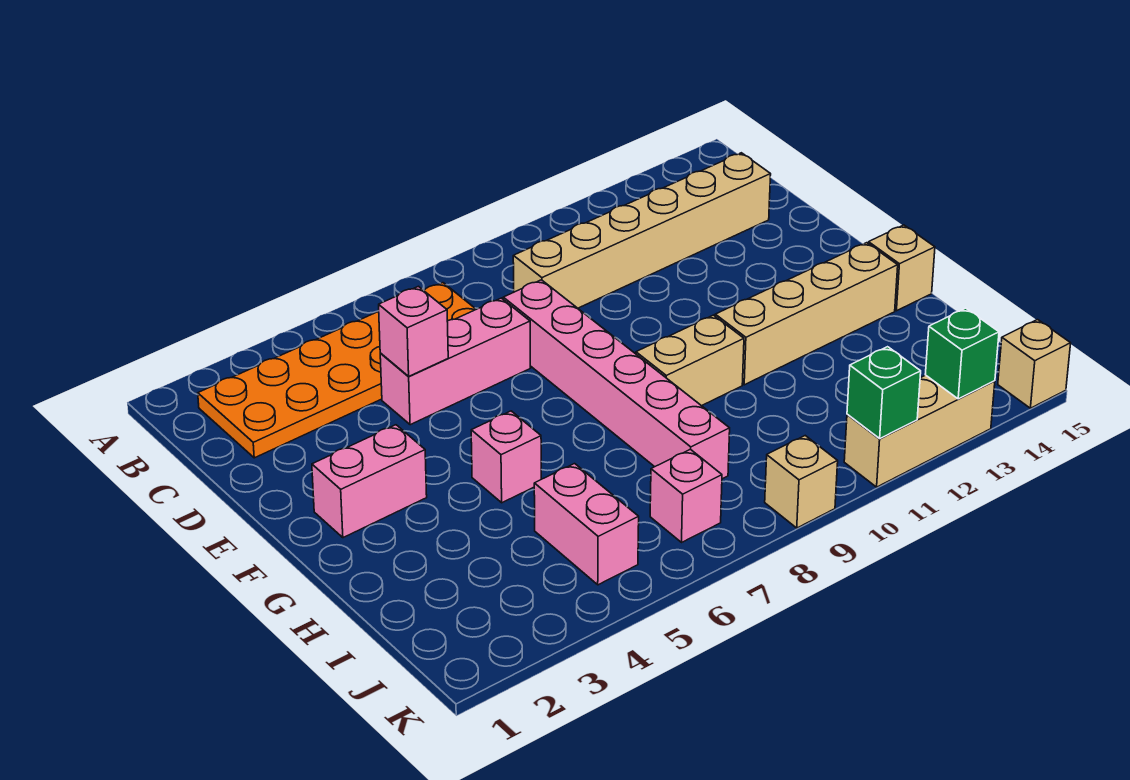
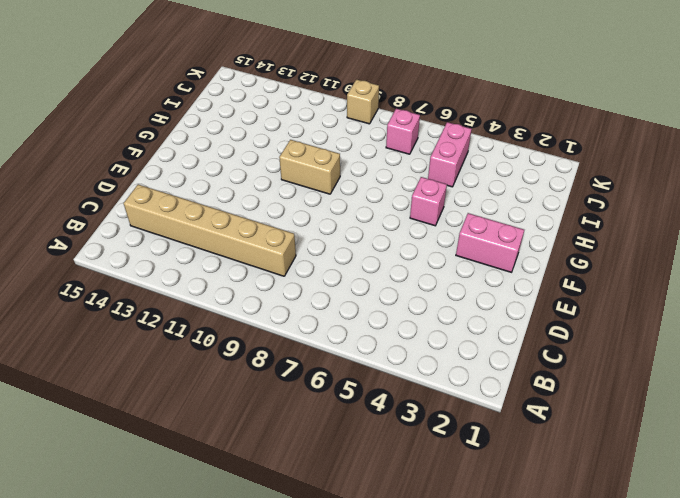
none -> orange 2x6 plate [198,283,476,458]
none -> pink 1x3 brick [380,298,530,425]
none -> pink 1x6 brick [503,280,730,479]

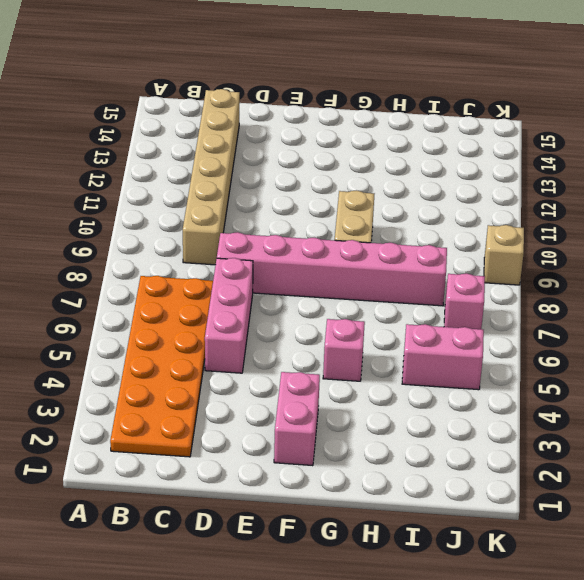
none -> tan 1x4 brick [715,243,898,385]
none -> tan 1x1 brick [868,225,935,311]
none -> tan 1x3 brick [844,375,995,487]

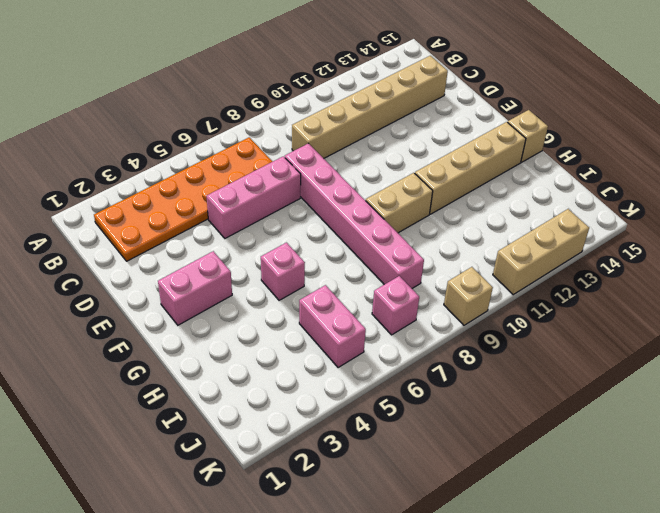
none -> tan 1x1 brick [998,320,1071,408]
none -> pink 1x1 brick [379,286,448,376]
none -> green 1x1 brick [847,347,921,438]

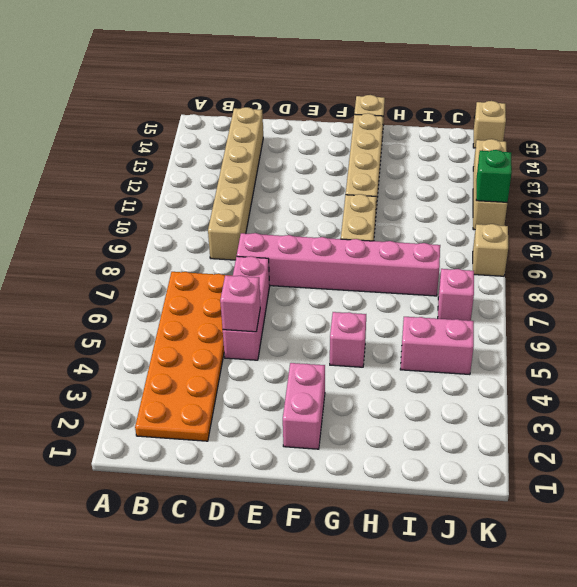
none -> green 1x1 brick [925,308,999,399]

